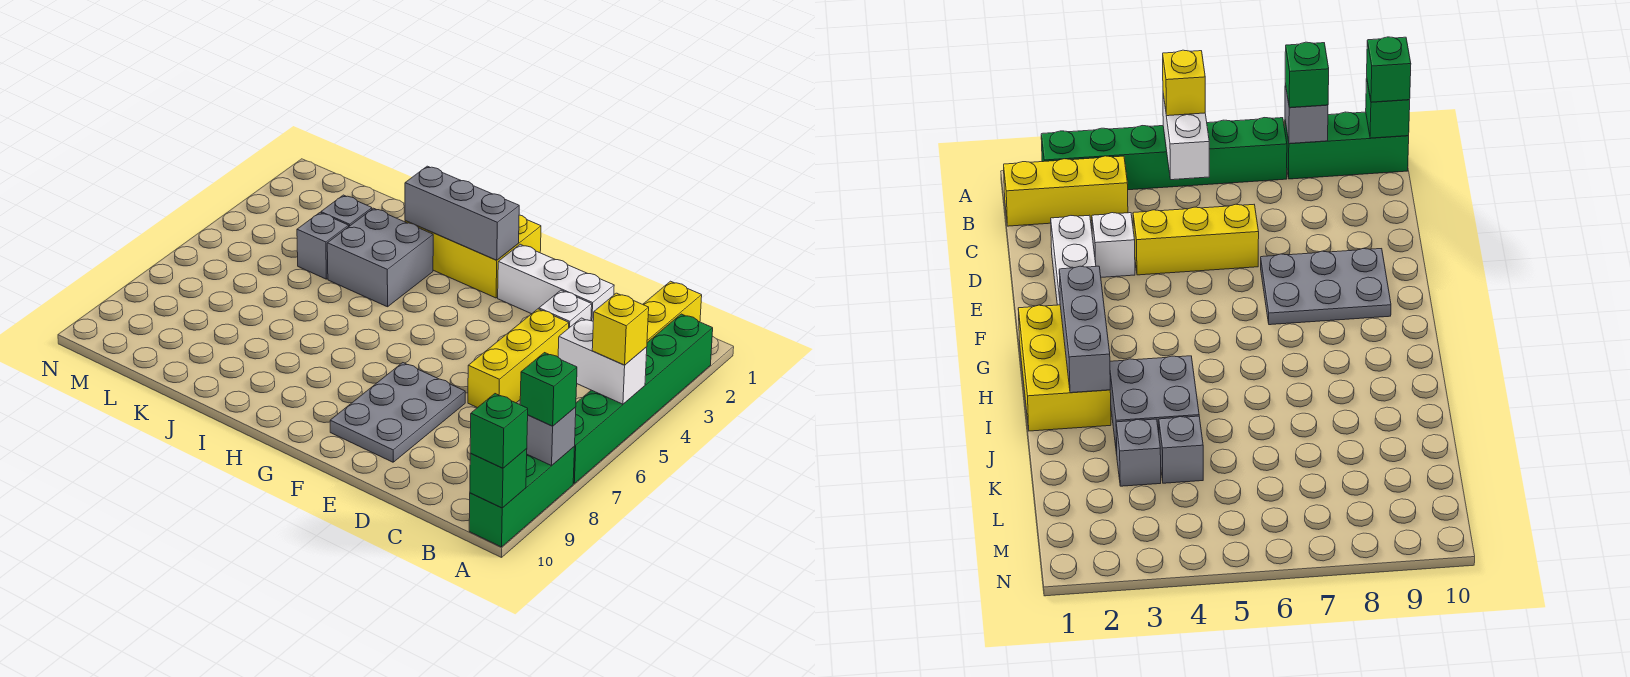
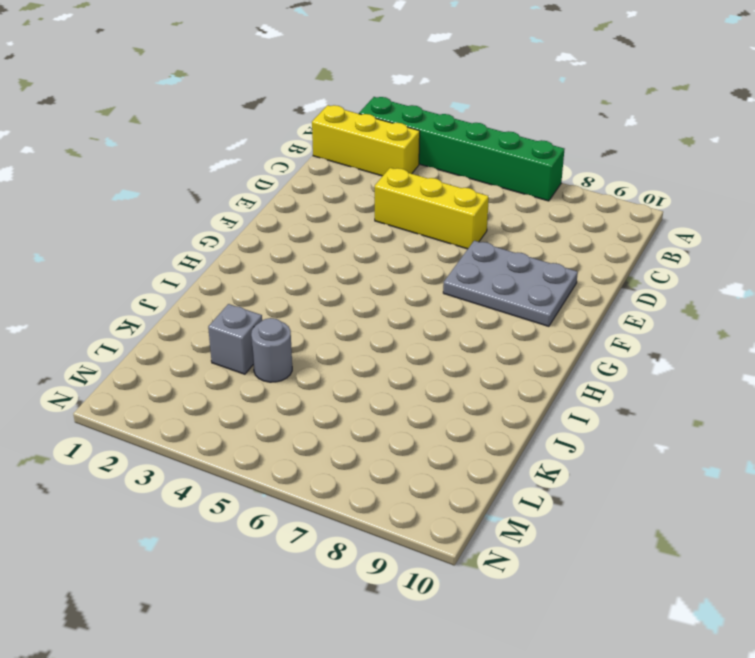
grey 1x1 round brick [251,318,292,382] -> grey 1x1 brick [297,213,349,279]
none -> green 1x3 brick [469,447,575,547]
none -> white 1x3 brick [498,244,614,321]
none -> white 1x1 brick [539,290,592,328]

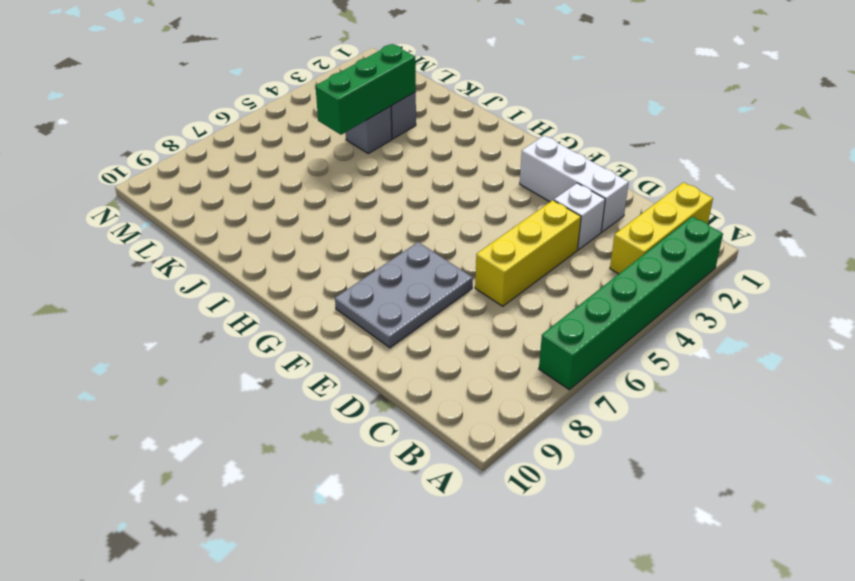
green 1x3 brick [316,44,416,135] -> green 1x3 brick moved to [469,447,575,547]
none -> yellow 2x3 brick [405,215,541,298]
none -> grey 2x2 brick [327,208,433,307]
none -> white 1x2 brick [558,318,647,404]

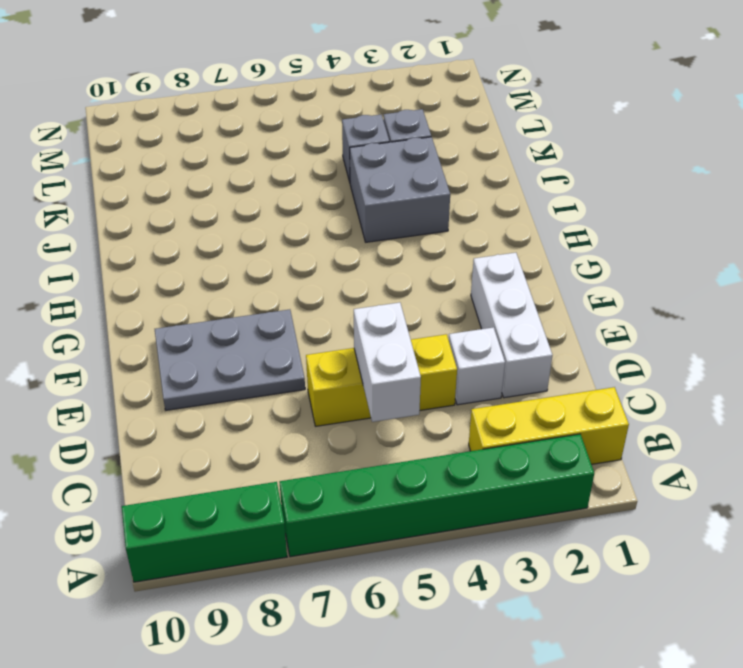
white 1x2 brick [354,302,421,422] -> white 1x2 brick moved to [558,318,647,404]
none -> yellow 2x3 brick [405,215,541,298]
none -> grey 1x1 brick [527,407,576,466]
none -> green 1x1 brick [470,449,527,508]

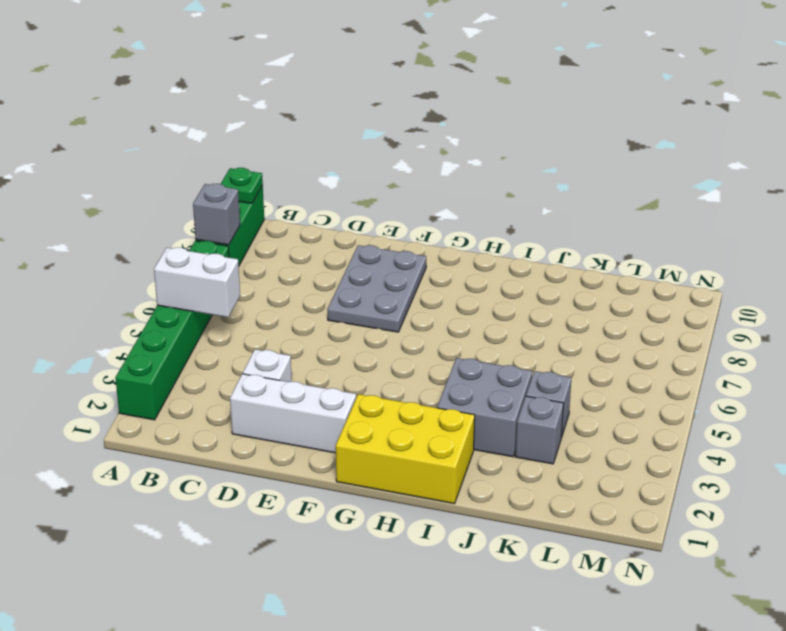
green 1x1 plate [221,168,263,203] -> green 1x1 brick [470,449,527,508]
none -> yellow 1x3 brick [643,281,702,342]
none -> yellow 1x3 brick [468,309,569,408]
none -> grey 1x3 brick [405,166,519,260]

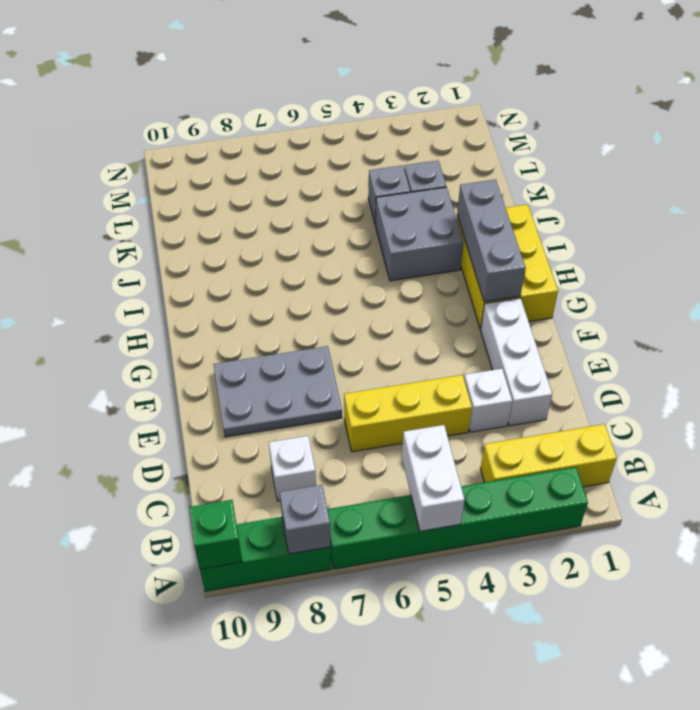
white 1x1 brick [269,436,316,501] -> none
none -> yellow 1x1 brick [592,293,649,365]
none -> green 1x1 brick [520,353,577,426]
none -> green 1x1 brick [470,394,528,468]

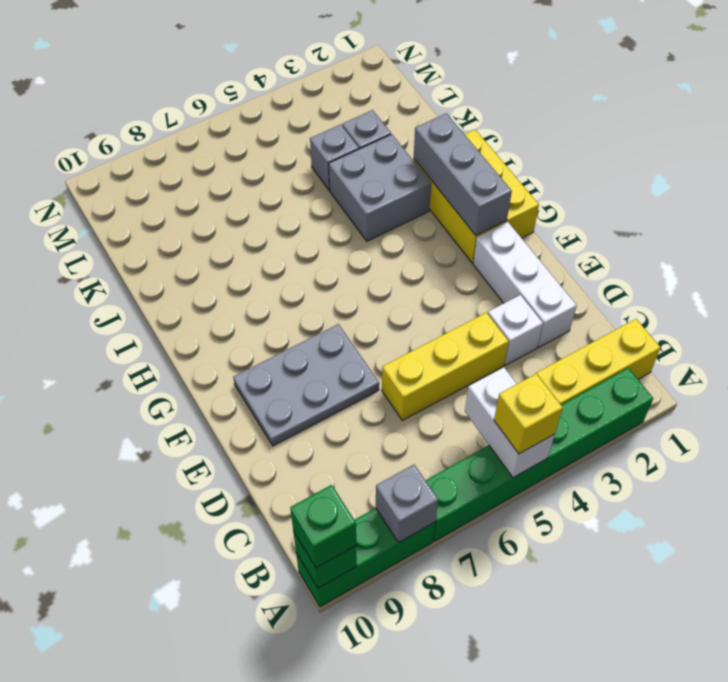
none -> green 1x1 brick [520,353,577,426]

